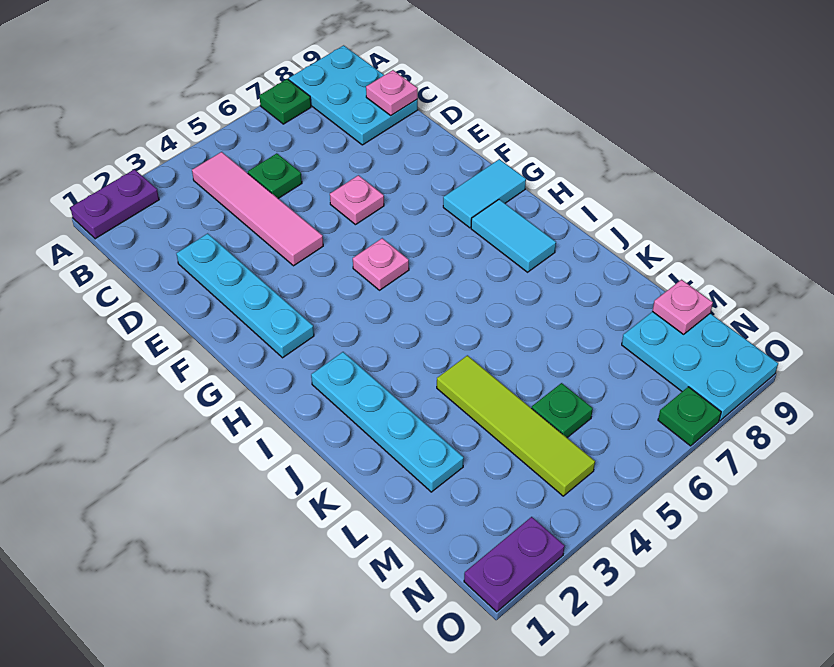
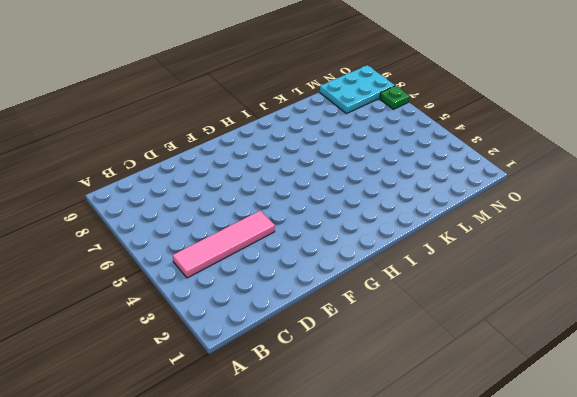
none -> purple 1x2 plate [70,169,159,239]
none -> green 1x1 plate [259,79,311,124]
none -> cyan 2x3 plate [289,45,418,145]

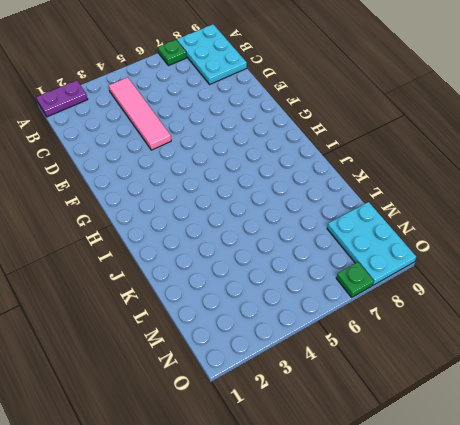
none -> green 1x1 plate [248,153,302,198]
none -> cyan 1x4 plate [176,233,314,358]
none -> pink 1x1 plate [330,175,384,225]

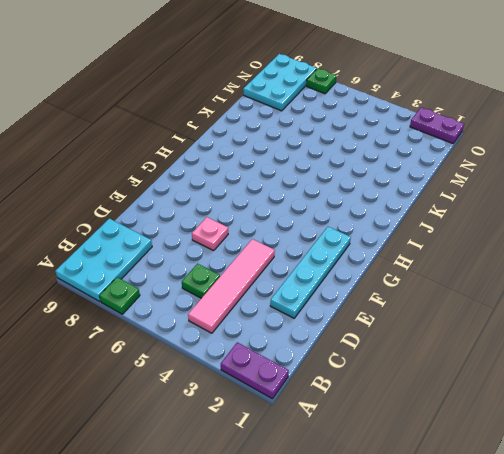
none -> pink 1x1 plate [353,238,409,290]
none -> cyan 1x2 tile [443,159,526,228]
none -> cyan 1x2 tile [471,199,556,272]

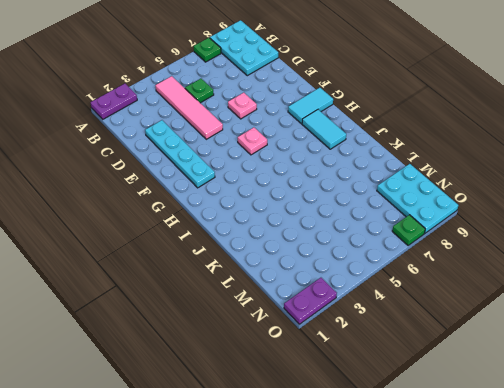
none -> cyan 1x4 plate [311,352,464,492]
none -> lime 1x4 tile [437,355,595,496]
none -> green 1x1 plate [532,383,593,438]

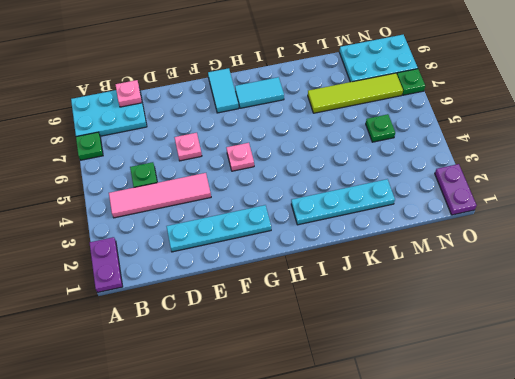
lime 1x4 tile [308,73,403,113] -> lime 1x4 tile moved to [437,355,595,496]
none -> pink 1x1 plate [652,280,713,334]

